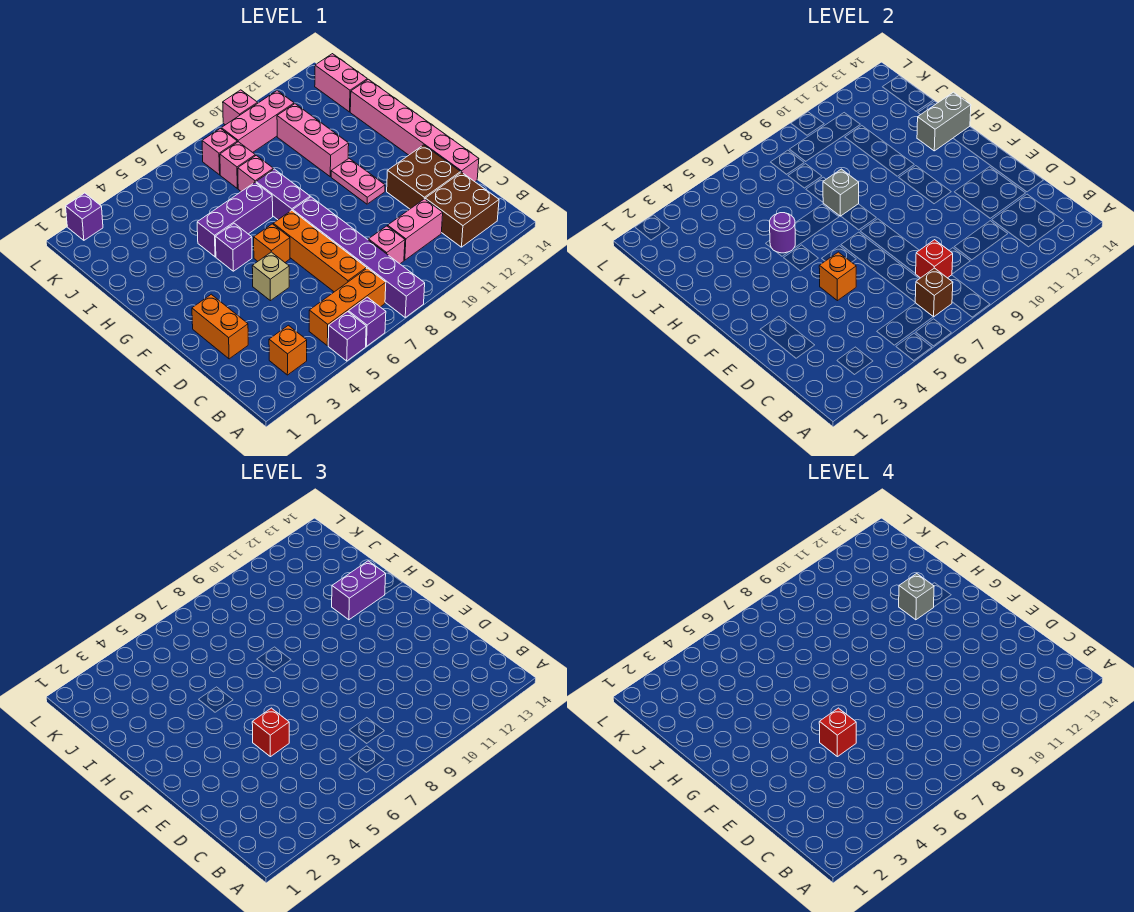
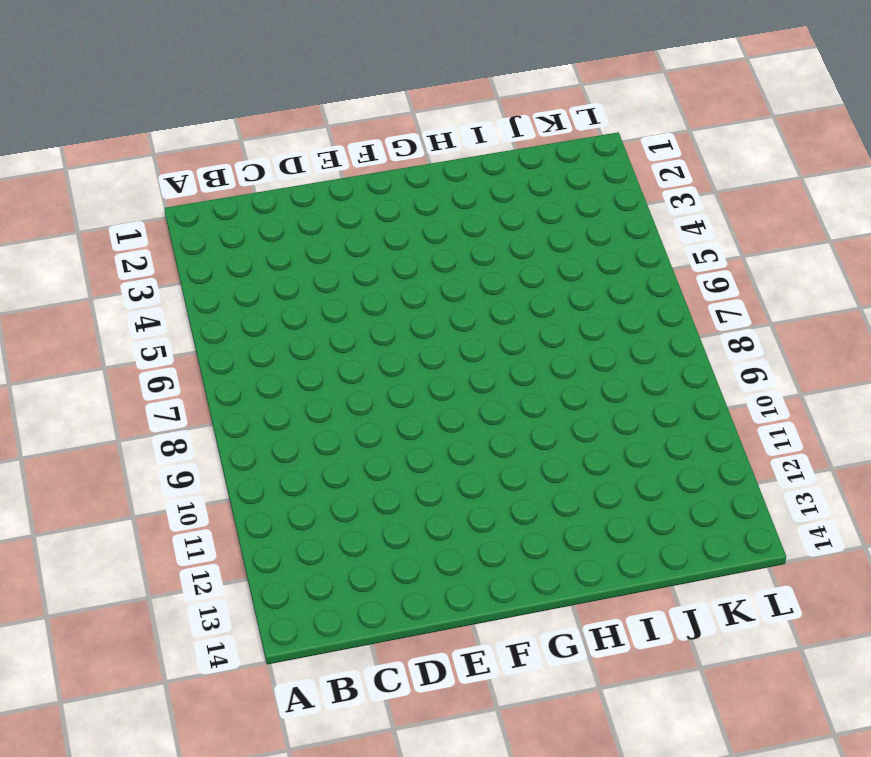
none -> purple 1x1 brick [328,312,366,361]
none -> purple 1x1 brick [349,297,386,346]
none -> purple 1x6 brick [293,197,425,317]
none -> orange 1x1 brick [269,325,307,375]

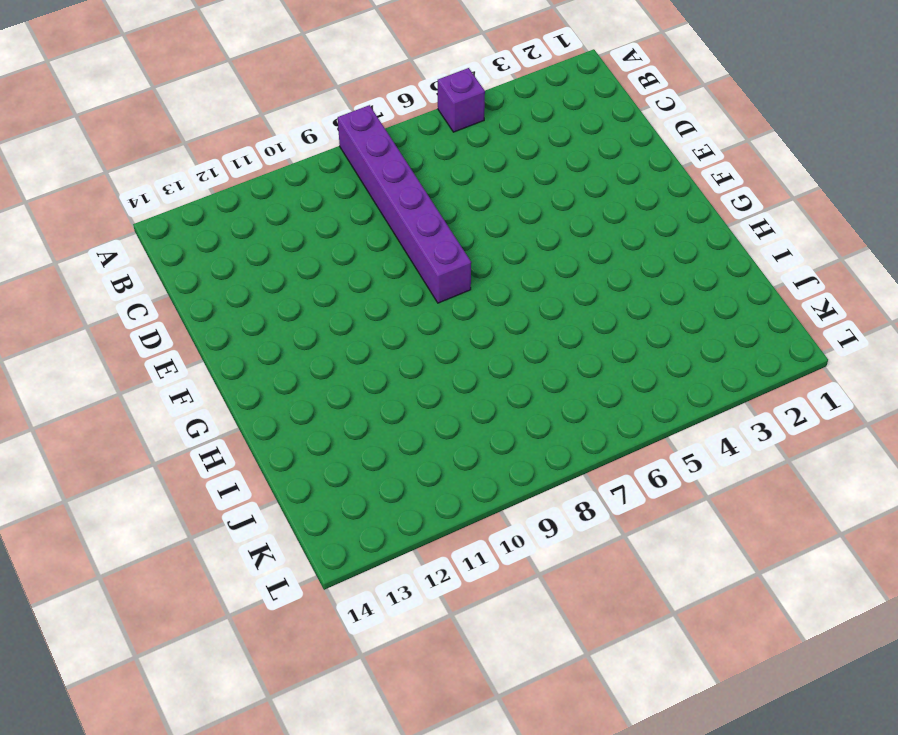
none -> purple 1x1 brick [349,297,386,346]
none -> orange 1x1 brick [269,325,307,375]
none -> orange 1x3 brick [309,268,386,346]
none -> brown 2x2 brick [425,172,499,247]

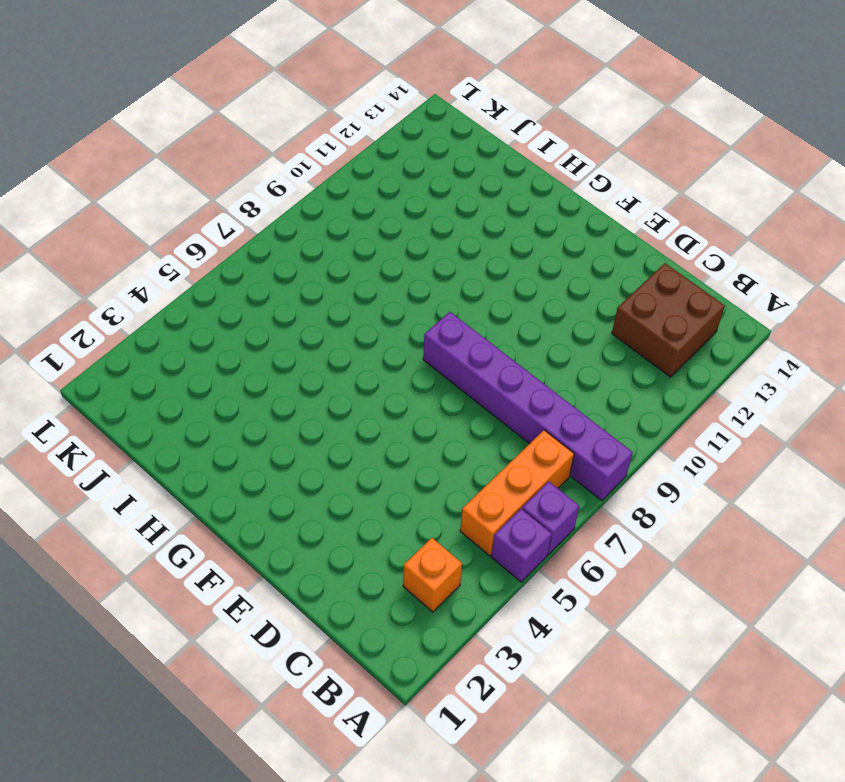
none -> orange 1x4 brick [273,210,366,292]
none -> pink 1x1 brick [368,226,405,264]
none -> pink 1x2 brick [388,199,443,260]
none -> orange 1x2 brick [192,294,248,359]

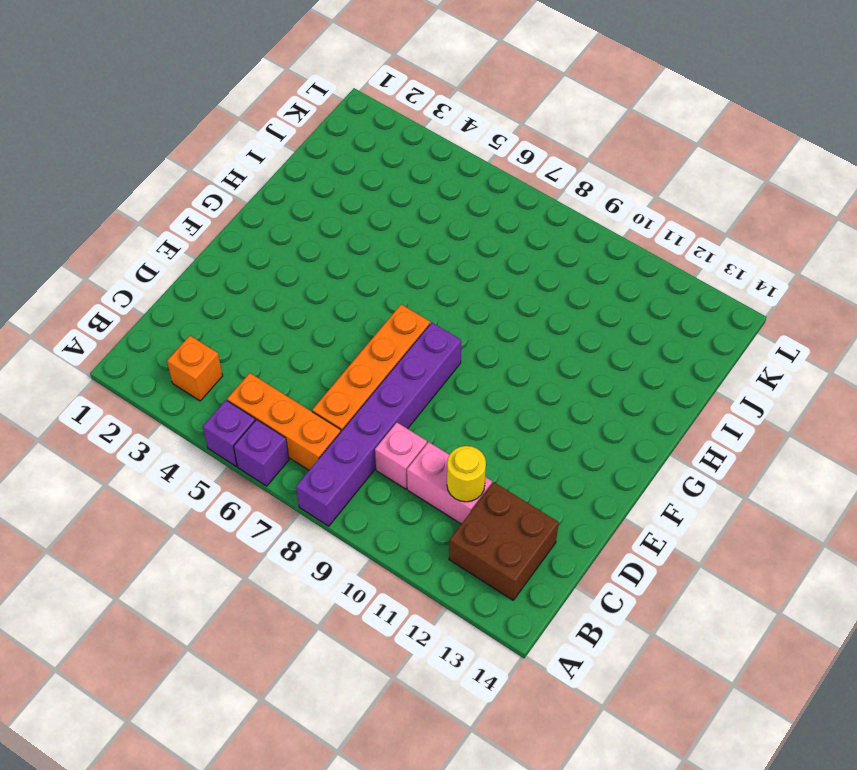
yellow 1x1 round brick [447,446,486,502] -> none
none -> orange 1x2 brick [192,294,248,359]
none -> brown 2x2 brick [387,145,461,209]
none -> pink 1x6 brick [350,79,479,182]
none -> tan 1x1 brick [252,252,289,301]

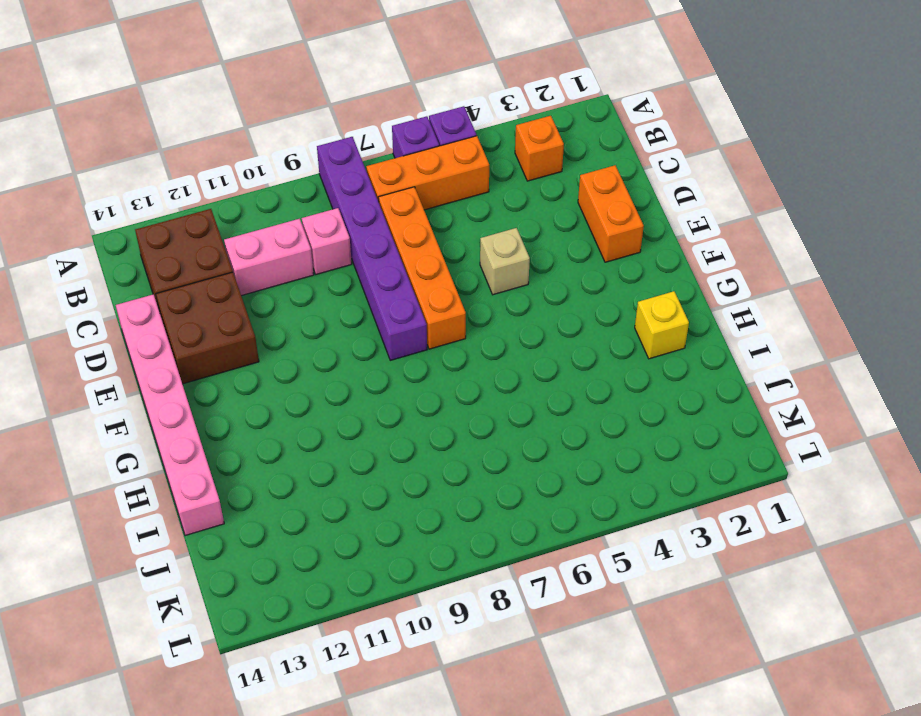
yellow 1x1 brick [635,291,689,359] -> none
none -> orange 1x1 brick [254,224,290,262]
none -> pink 1x2 plate [331,159,385,204]
none -> purple 1x1 brick [215,223,252,271]
none -> purple 1x2 brick [256,169,310,220]

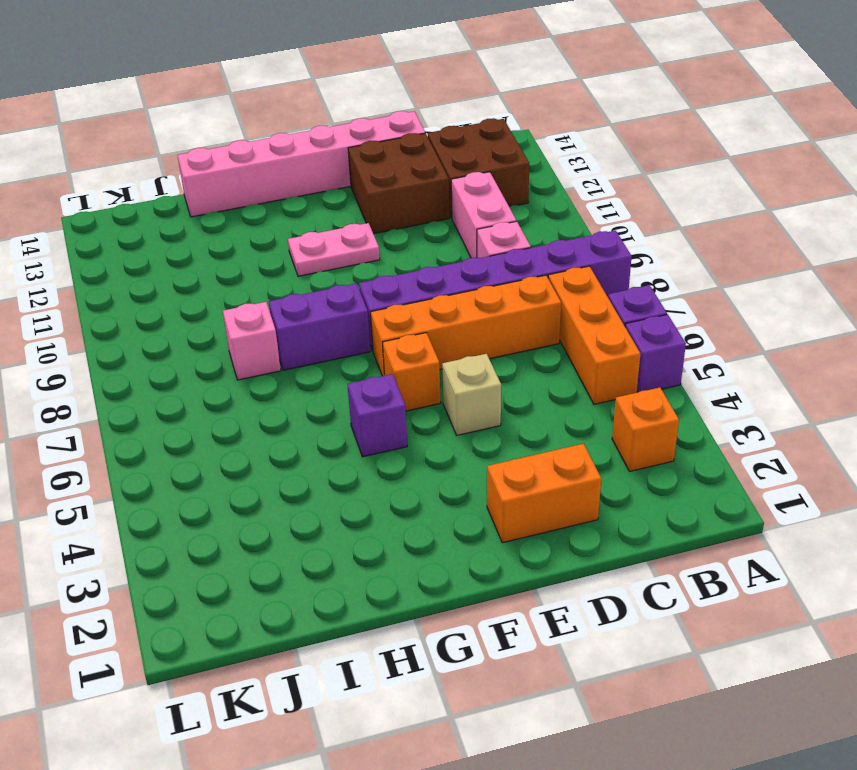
none -> purple 1x3 brick [197,183,273,257]
none -> pink 1x3 brick [277,104,349,177]
none -> pink 1x1 brick [220,142,255,188]
none -> pink 1x2 brick [315,54,367,112]

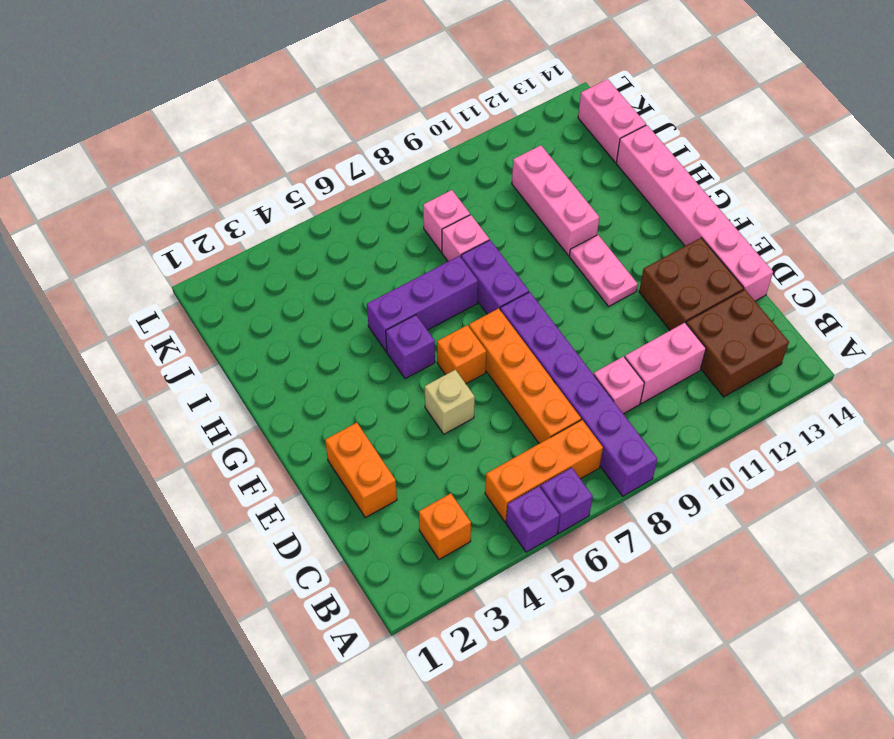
none -> pink 1x1 brick [202,128,237,175]
none -> pink 1x3 brick [221,91,294,152]
none -> purple 1x1 brick [66,193,103,240]
none -> pink 1x1 brick [223,90,258,125]

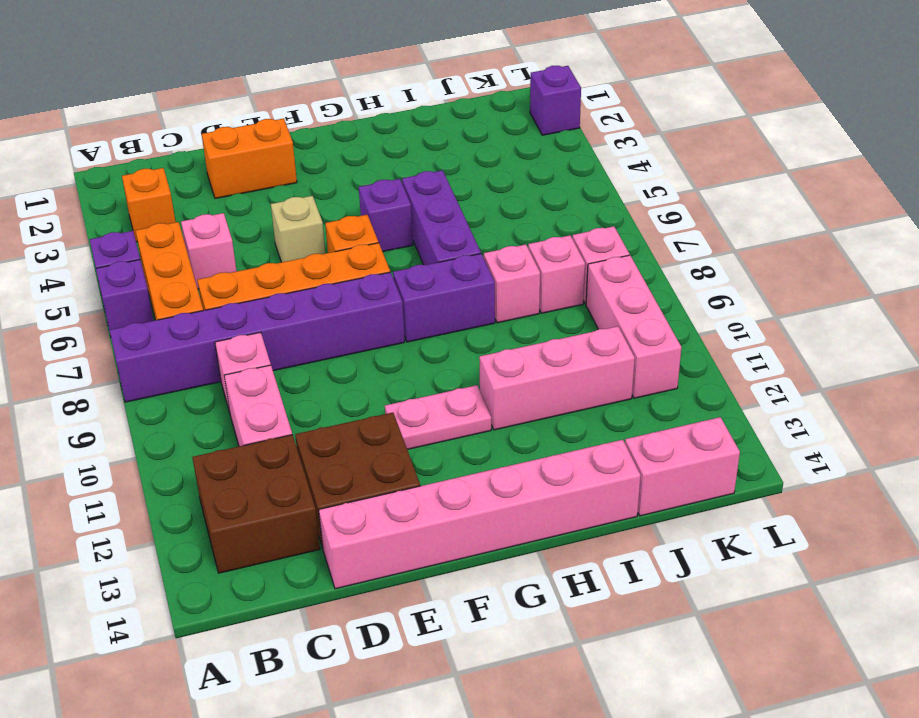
pink 1x1 brick [181,213,236,289] -> pink 1x1 brick moved to [223,90,258,125]
none -> brown 1x1 brick [915,268,953,317]
none -> red 1x1 brick [916,240,953,278]
none -> orange 1x1 brick [819,252,856,301]
none -> purple 1x1 round brick [770,213,795,253]

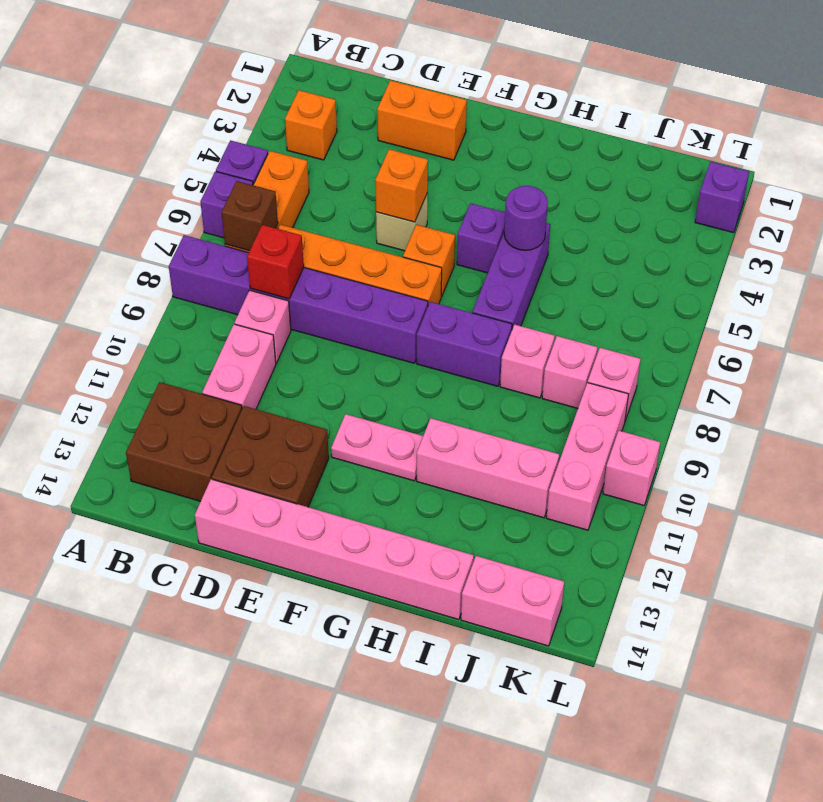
none -> grey 1x1 brick [823,169,859,216]
none -> grey 1x2 brick [917,92,971,151]
none -> red 1x1 brick [252,708,289,757]
none -> purple 1x2 brick [332,561,386,620]

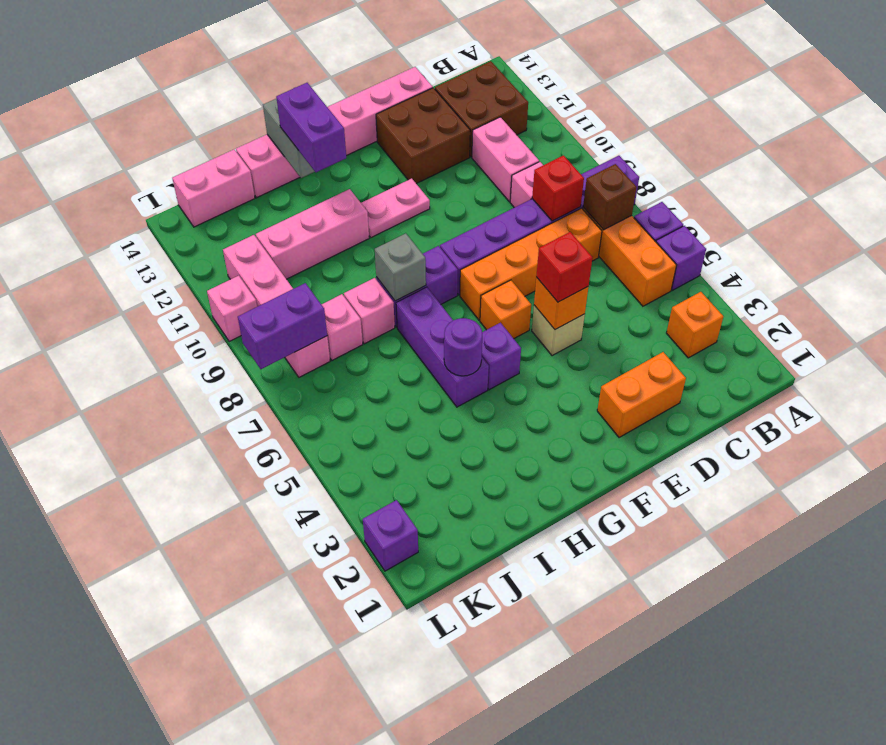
purple 1x2 brick [238,283,327,369] -> none
none -> red 1x1 brick [819,708,856,757]
none -> grey 1x1 brick [899,574,934,620]

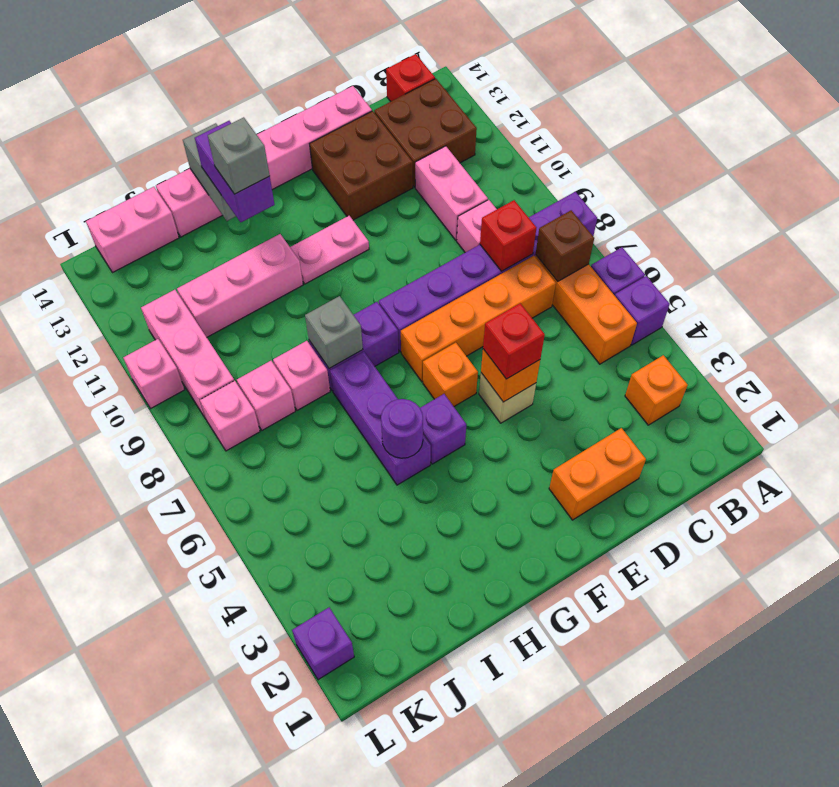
red 1x1 brick [386,54,435,101] -> red 1x1 brick moved to [819,708,856,757]

